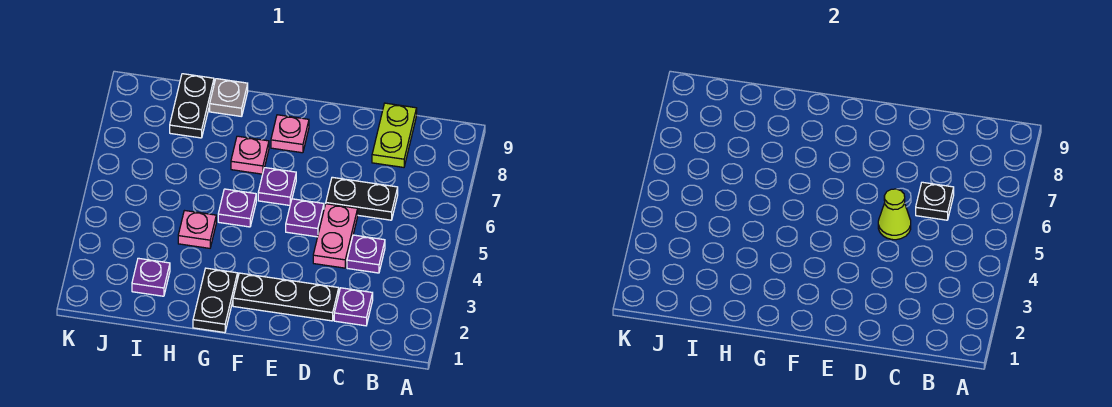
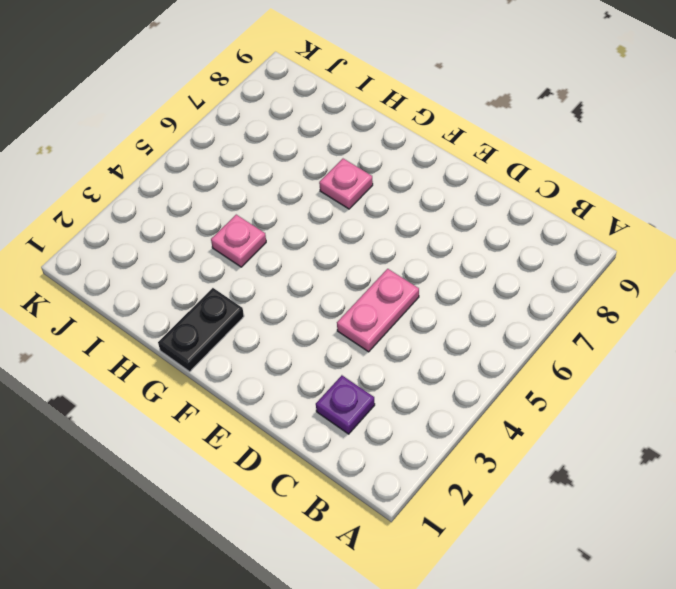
none -> purple 1x1 plate [347,235,385,273]
none -> black 1x2 plate [326,177,398,220]
none -> lime 1x2 plate [372,103,417,167]

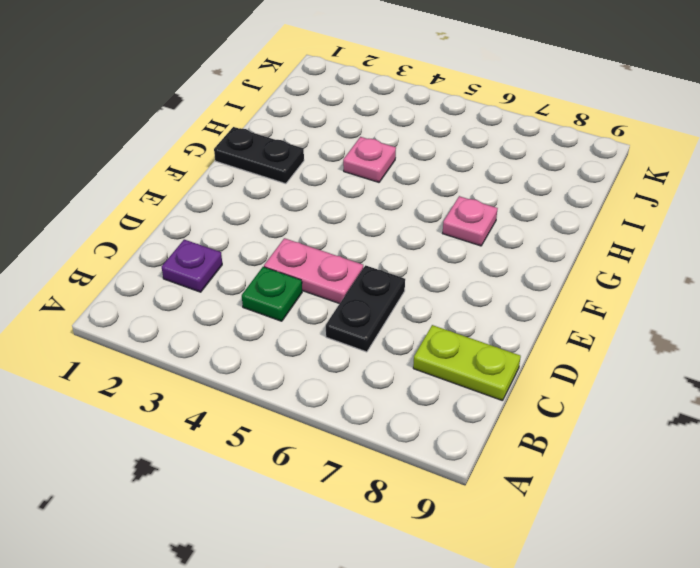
green 1x1 plate [242,267,302,321] -> purple 1x1 plate [347,235,385,273]
none -> black 1x3 plate [233,273,339,321]
none -> purple 1x1 plate [286,199,324,237]
none -> purple 1x1 plate [258,168,296,205]

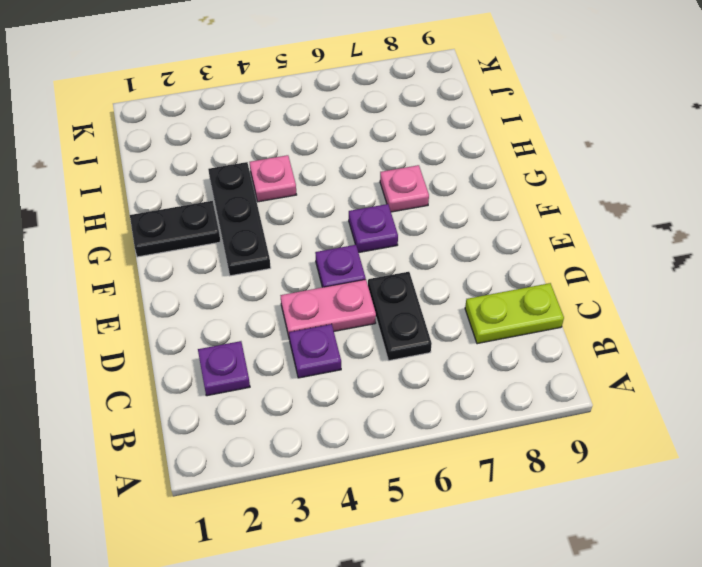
black 1x3 plate [208,162,271,276] -> black 1x3 plate moved to [233,273,339,321]
none -> pink 1x1 plate [271,115,309,153]
none -> purple 1x1 plate [218,189,256,227]
none -> grey 1x1 plate [210,79,248,117]

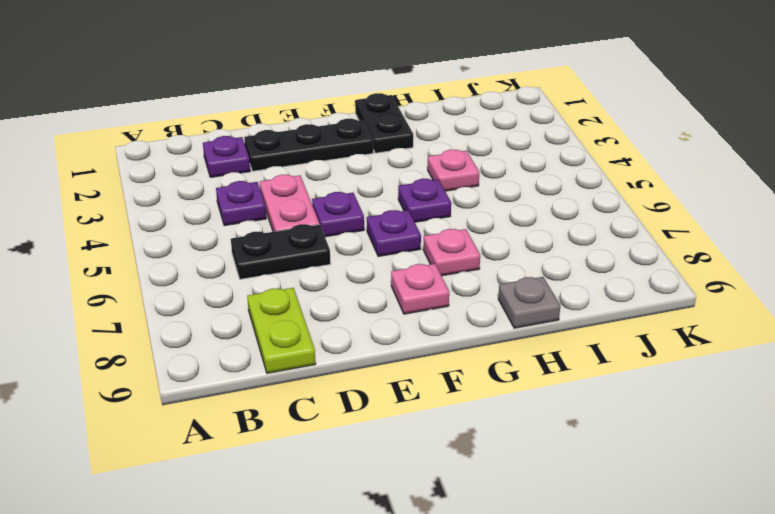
none -> purple 1x1 plate [132,258,170,296]
none -> black 1x2 plate [170,74,214,138]
none -> black 1x1 plate [916,182,954,220]

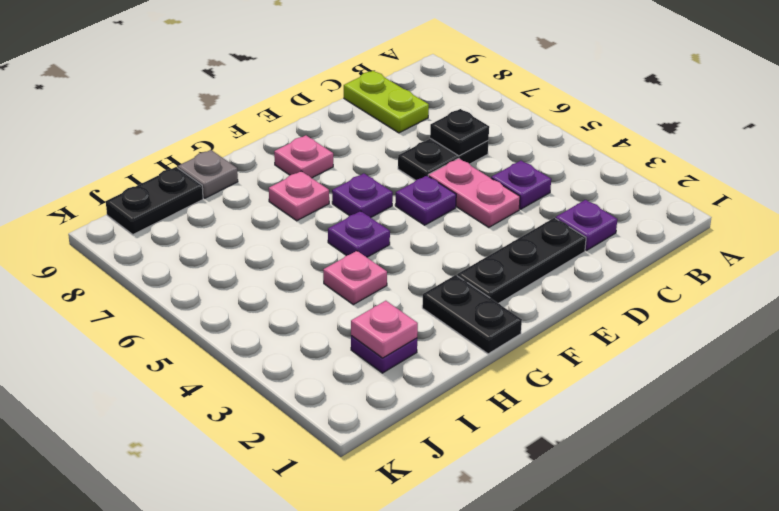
pink 1x1 plate [351,301,418,358] -> none
black 1x2 plate [106,167,203,235] -> black 1x2 plate turned to [170,74,214,138]
none -> lime 1x1 cone [878,189,911,240]

